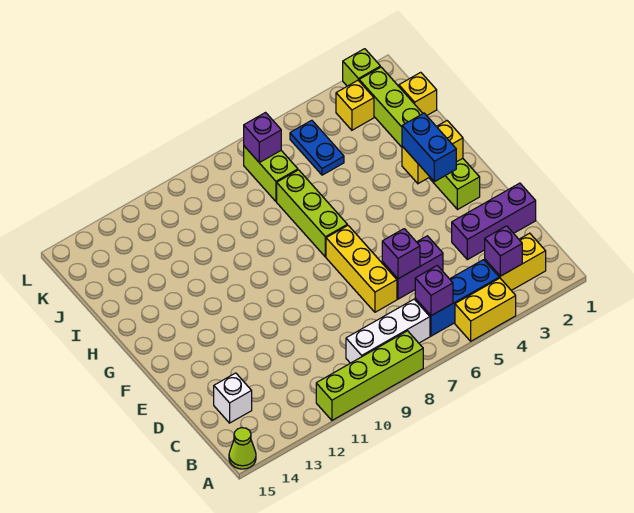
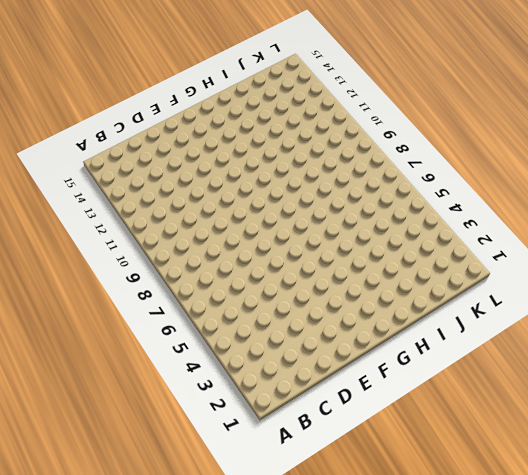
none -> yellow 1x2 brick [455,278,516,341]
none -> lime 1x4 brick [316,331,423,420]
none -> lime 1x1 cone [229,428,256,469]

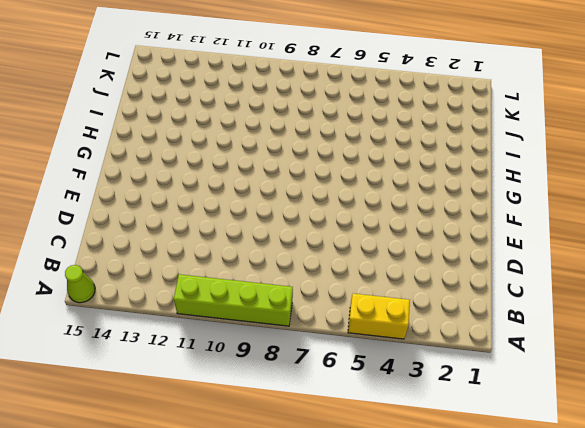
none -> yellow 1x2 brick [485,233,546,290]
none -> blue 1x3 brick [415,260,499,336]
none -> white 1x3 brick [346,299,430,363]

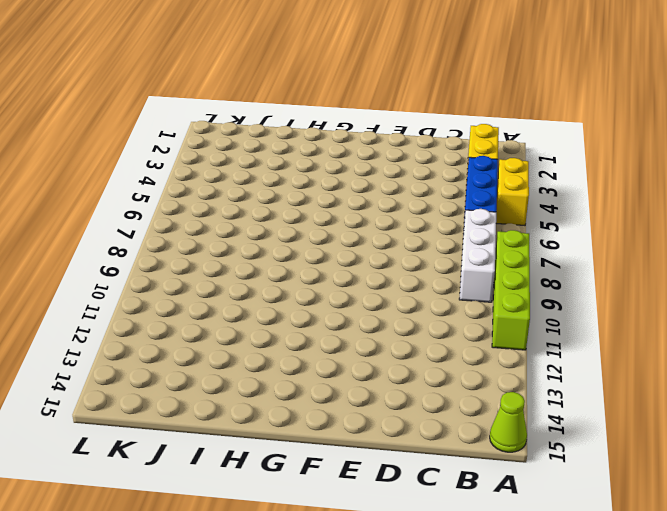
none -> white 1x1 brick [214,373,252,423]
none -> purple 1x3 brick [452,183,536,260]
none -> purple 1x2 brick [382,236,443,299]

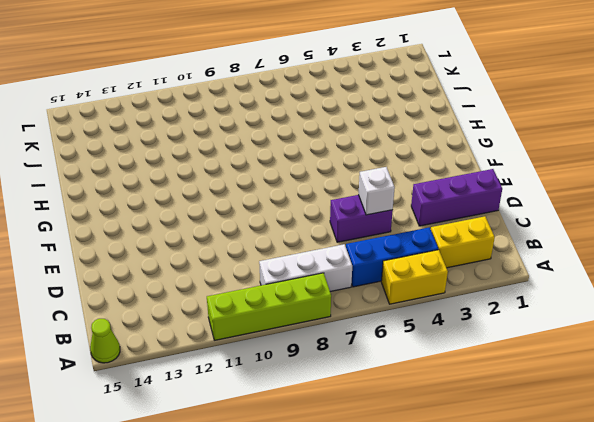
white 1x1 brick [358,167,395,215] -> white 1x1 brick moved to [214,373,252,423]
none -> yellow 1x3 brick [326,225,397,312]
none -> lime 1x6 brick [359,67,480,210]
none -> lime 1x3 brick [277,170,347,257]

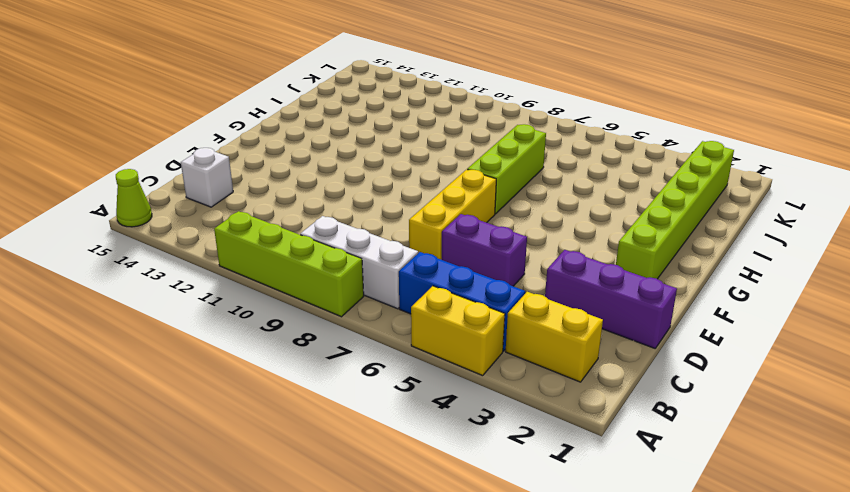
none -> yellow 1x1 brick [399,72,437,116]
none -> blue 1x2 plate [290,120,344,175]
none -> lime 1x2 brick [244,146,298,201]

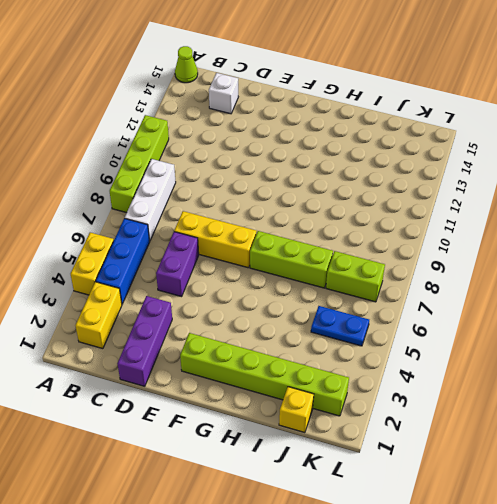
none -> yellow 1x1 brick [336,80,374,130]
none -> lime 1x1 brick [343,49,380,86]
none -> purple 1x1 brick [485,226,522,276]

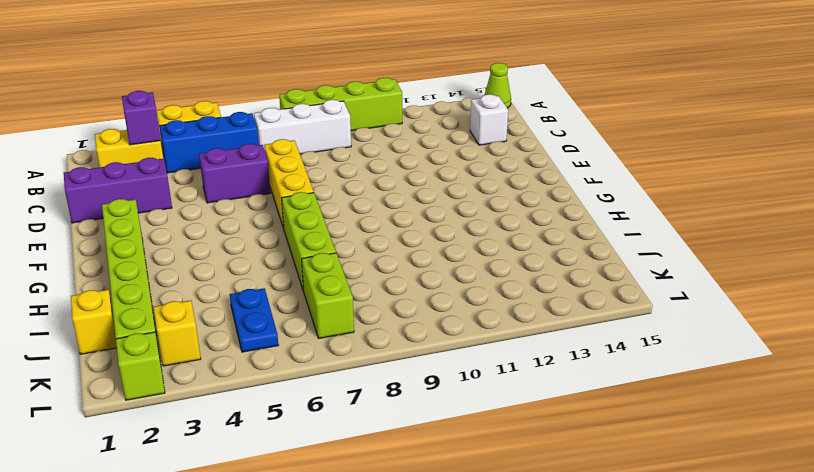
none -> purple 1x1 brick [415,266,453,316]
none -> purple 1x1 brick [382,229,420,279]
none -> yellow 1x2 brick [402,121,463,184]

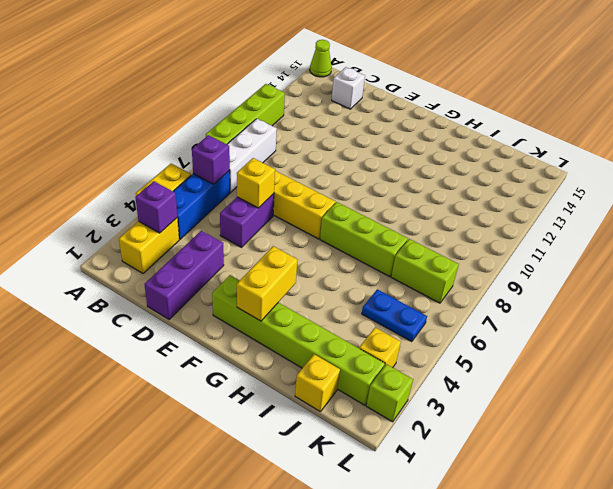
yellow 1x1 brick [237,158,275,208] -> purple 1x1 brick [382,229,420,279]
none -> purple 1x1 brick [244,113,281,163]
none -> blue 1x2 brick [402,113,456,182]

